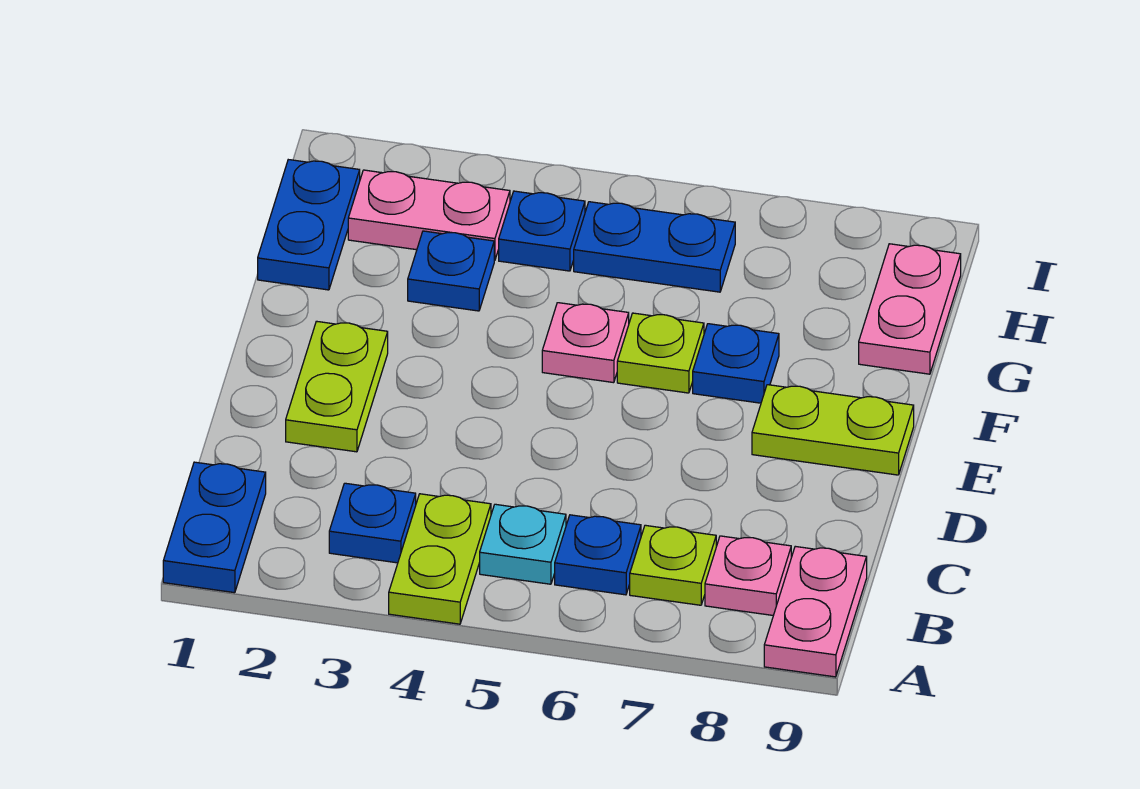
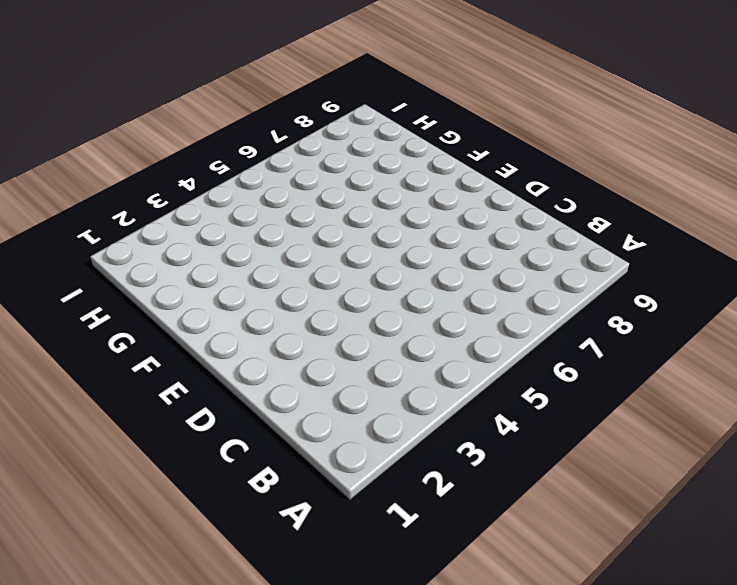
none -> blue 1x2 plate [163,462,266,593]
none -> lime 1x2 plate [389,494,491,624]
none -> pink 1x2 plate [764,546,867,677]

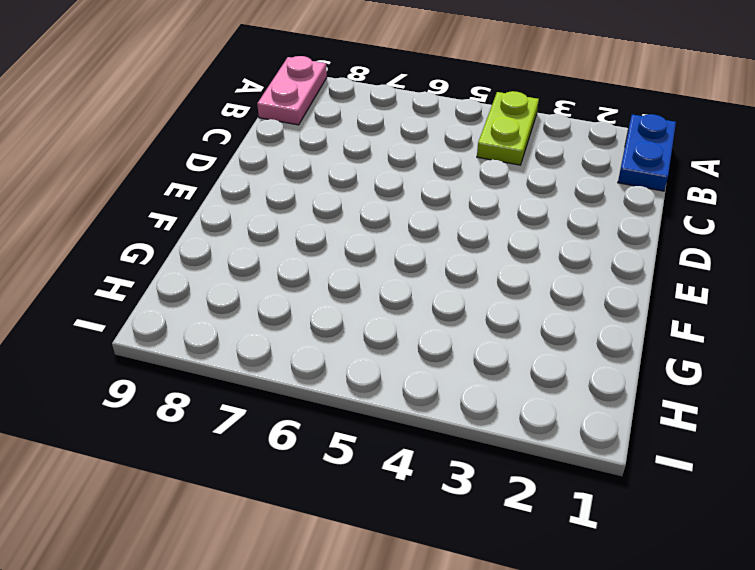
none -> blue 1x1 plate [329,483,416,563]
none -> cyan 1x1 plate [480,504,566,584]
none -> blue 1x1 plate [555,515,641,595]

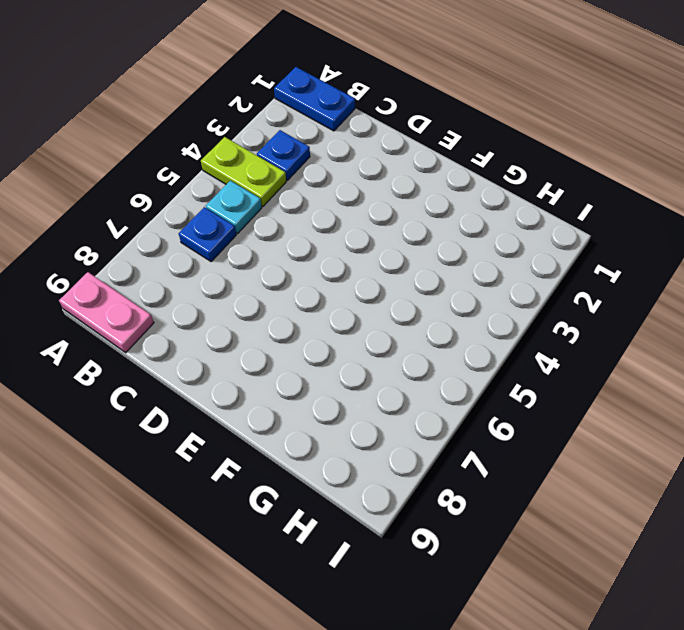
none -> lime 1x1 plate [630,525,716,605]
none -> pink 1x1 plate [705,536,791,616]
none -> lime 1x2 plate [286,321,388,452]

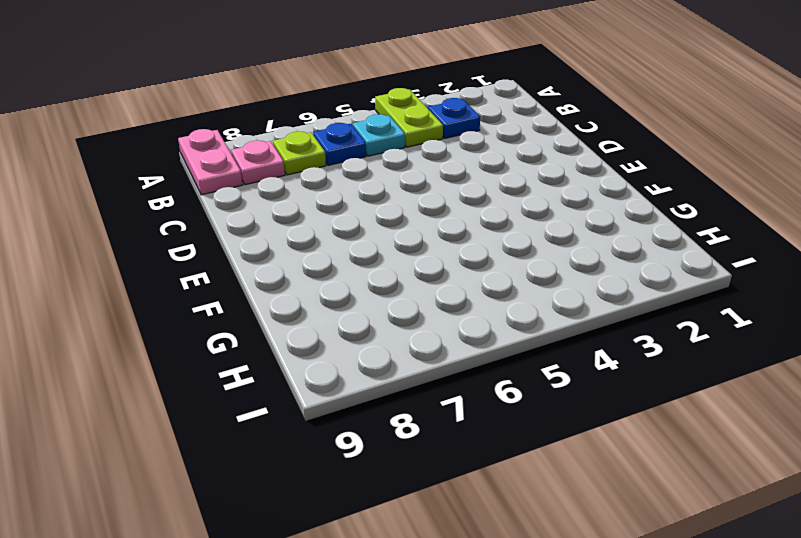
none -> blue 1x2 plate [163,462,266,593]
none -> lime 1x2 plate [286,321,388,452]
none -> lime 1x2 plate [752,385,914,475]

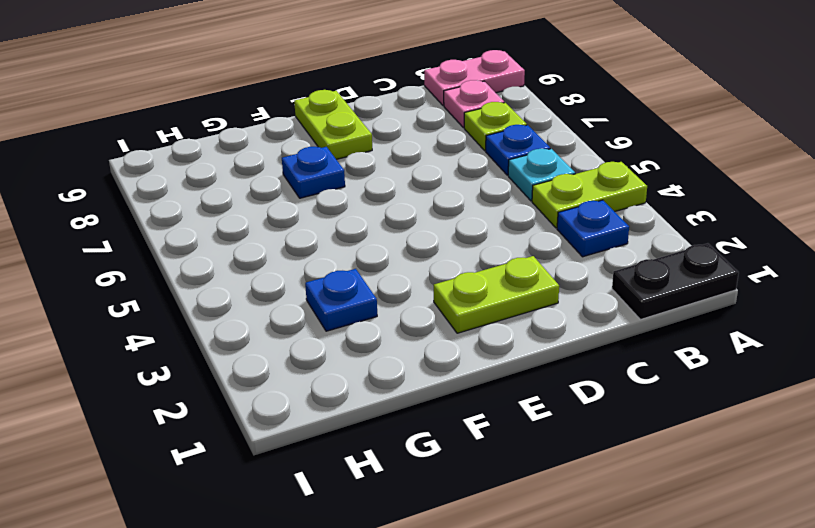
black 1x2 plate [612,243,739,320] -> blue 1x2 plate [163,462,266,593]
none -> pink 1x1 plate [542,303,629,383]
none -> lime 1x1 plate [617,313,704,393]
none -> blue 1x2 plate [258,160,360,290]

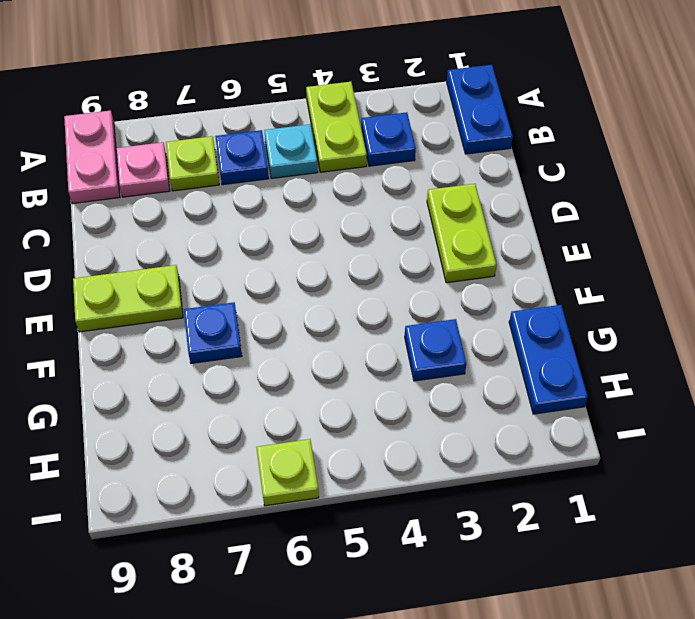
lime 1x1 plate [256,439,319,506] -> lime 1x1 plate moved to [617,313,704,393]
none -> pink 1x1 plate [542,303,629,383]
none -> pink 1x2 plate [859,244,961,374]
none -> pink 1x2 plate [348,170,510,261]

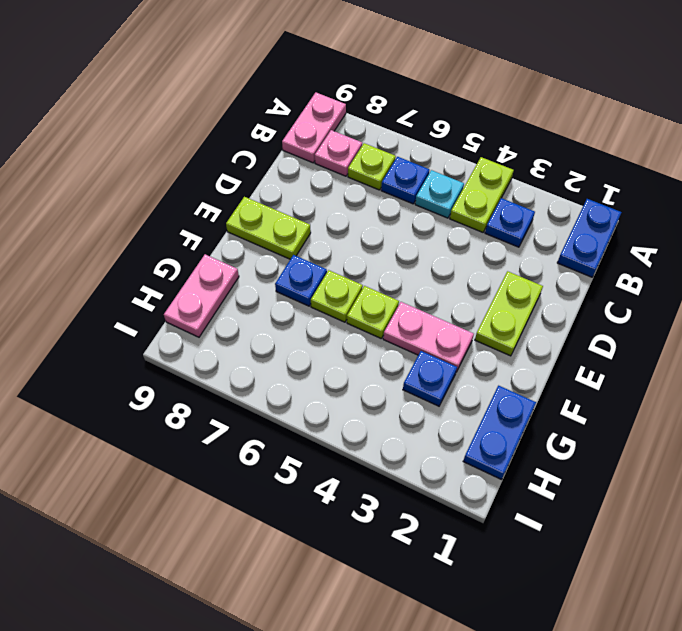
pink 1x2 plate [383,302,474,372] -> pink 1x2 plate moved to [348,170,510,261]
lime 1x1 plate [347,286,399,339] -> pink 1x1 plate [542,303,629,383]
none -> blue 1x1 plate [499,191,585,271]
none -> blue 1x2 plate [574,202,735,292]

